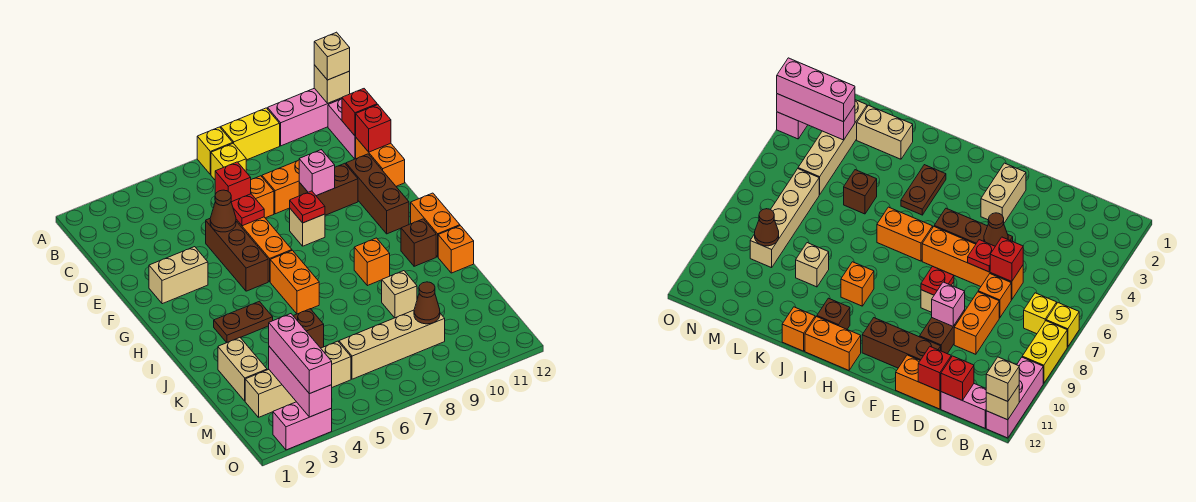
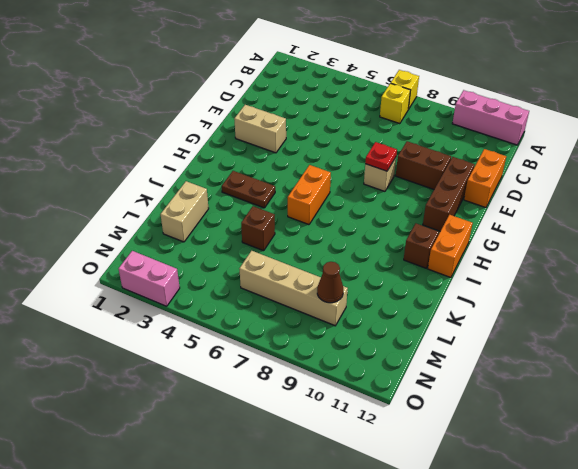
none -> yellow 1x2 brick [221,108,280,160]
none -> pink 1x2 brick [328,99,356,159]
none -> orange 1x4 brick [236,217,292,281]
none -> orange 1x1 brick [251,176,274,218]

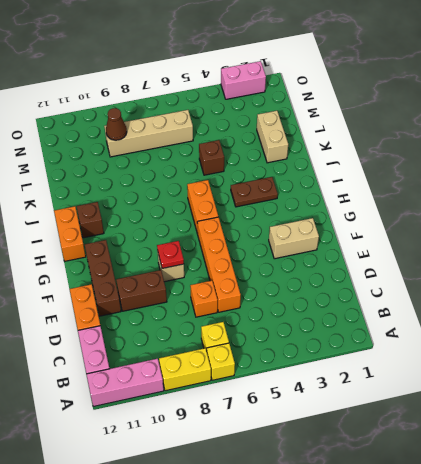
none -> orange 1x2 brick [262,160,299,214]
none -> brown 1x3 brick [206,219,268,291]
none -> orange 1x1 brick [354,238,390,286]
none -> orange 1x1 brick [438,226,474,273]

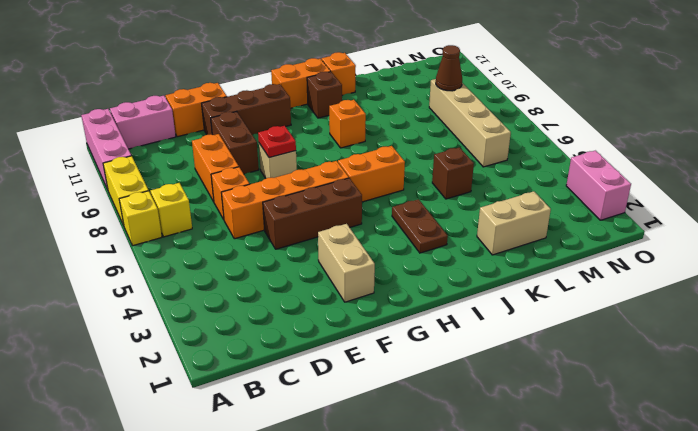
none -> tan 1x1 brick [382,271,417,318]
none -> tan 1x4 brick [245,341,351,417]
none -> tan 1x1 brick [314,65,350,103]
none -> red 1x1 brick [342,89,377,136]

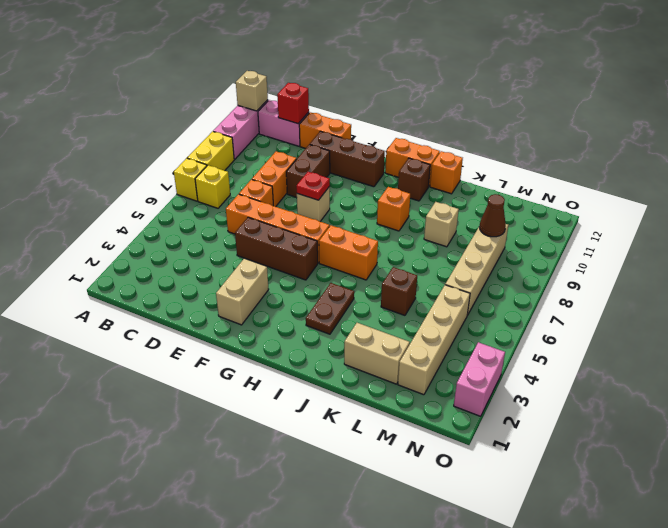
none -> red 1x1 brick [215,162,251,202]
none -> red 1x1 brick [356,105,391,152]
none -> brown 1x1 cone [210,190,236,232]
none -> red 1x1 plate [231,194,264,226]

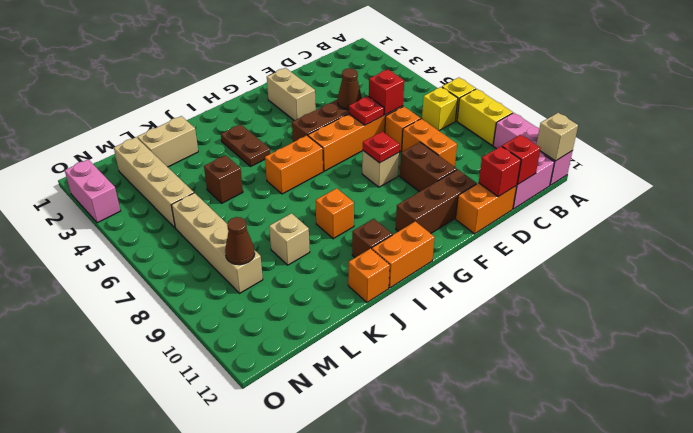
none -> pink 1x1 brick [299,150,335,196]
none -> pink 1x3 brick [269,347,332,417]
none -> tan 1x1 brick [314,32,350,80]
none -> pink 1x3 brick [269,314,332,394]

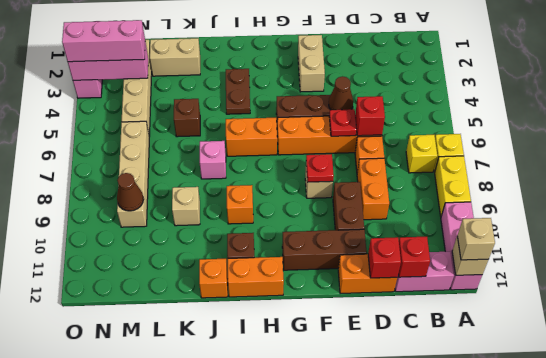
pink 1x1 brick [200,141,226,179] -> pink 1x1 brick moved to [299,150,335,196]

